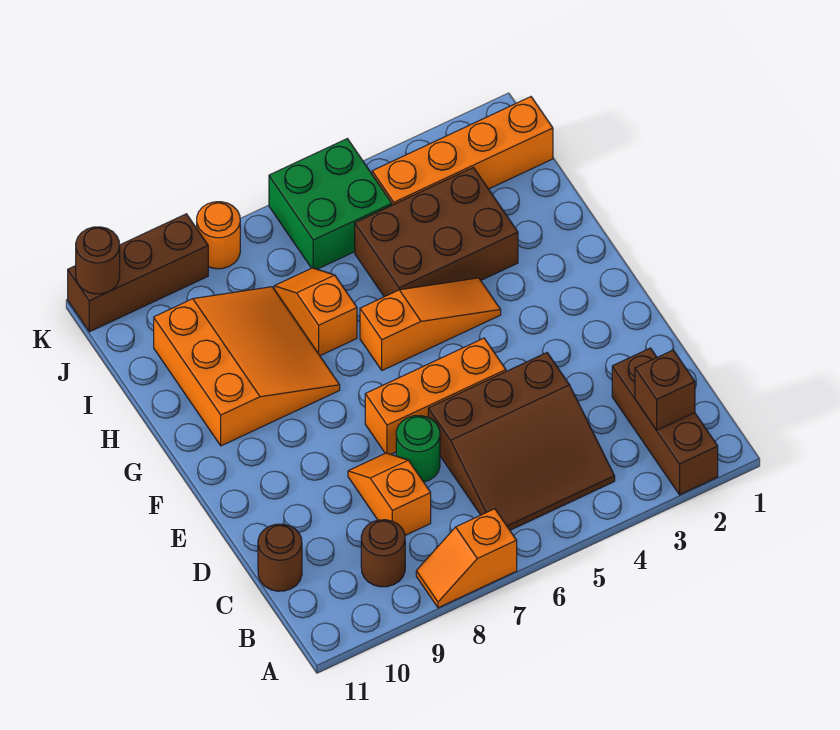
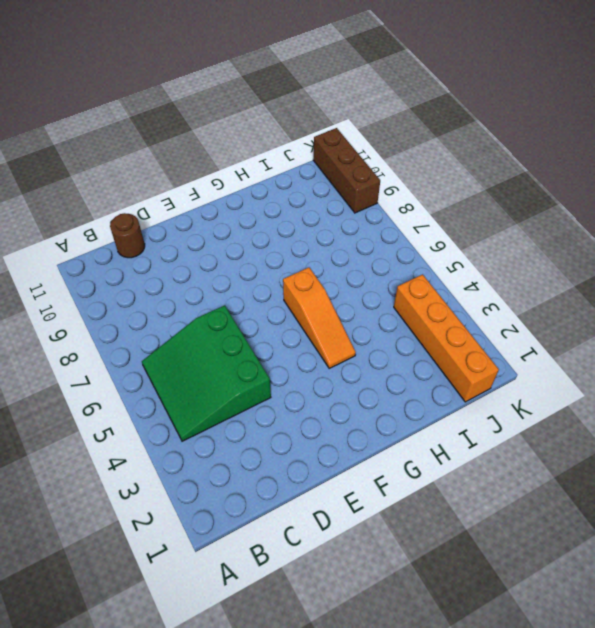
green 3x3 slope [142,305,271,441] -> brown 3x3 slope [428,353,615,530]
none -> brown 1x3 brick [612,348,718,495]
none -> orange 1x2 slope [416,509,517,608]
none -> brown 1x1 round brick [361,520,405,587]

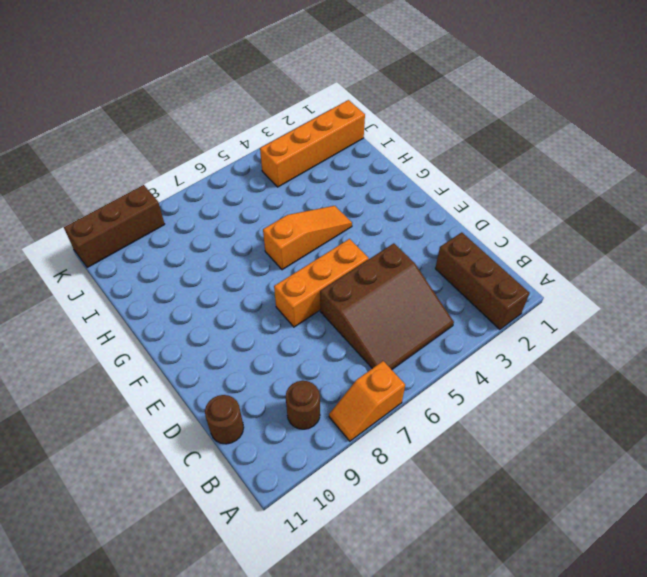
none -> orange 1x2 slope [348,453,431,535]
none -> green 1x1 round brick [396,416,440,482]
none -> orange 3x3 slope [154,287,340,446]

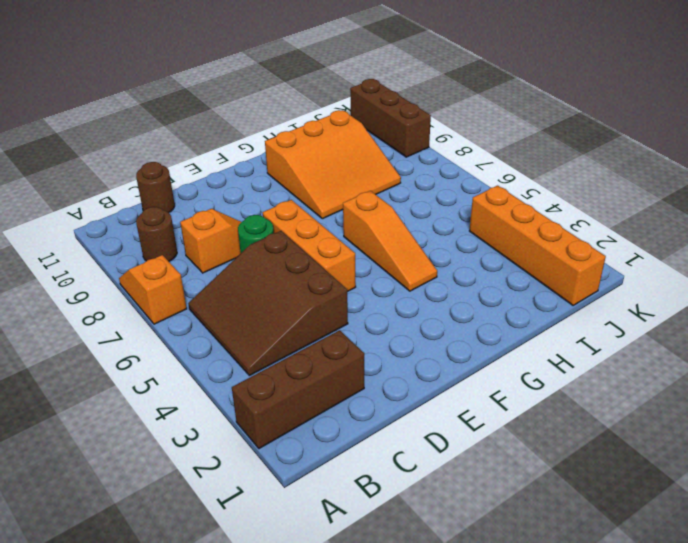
none -> brown 2x3 brick [355,167,518,297]
none -> orange 1x2 slope [274,268,357,356]
none -> green 2x2 brick [269,139,392,269]

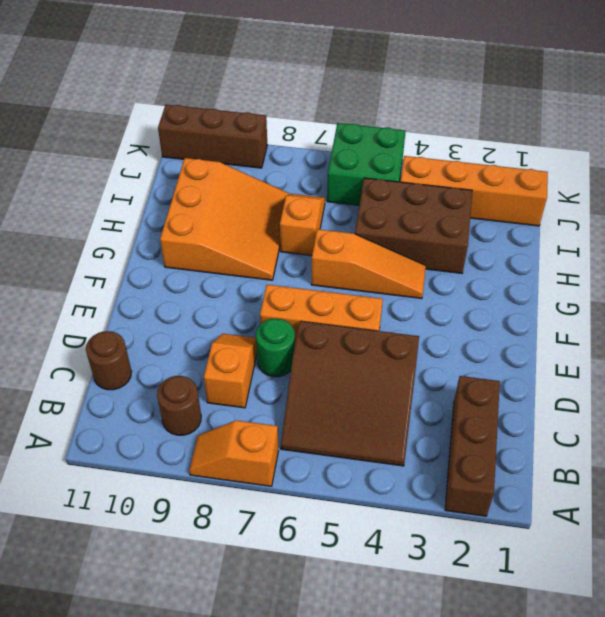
none -> orange 1x1 round brick [197,202,240,269]
none -> brown 1x1 brick [635,350,695,430]
none -> brown 1x1 round brick [76,227,120,294]

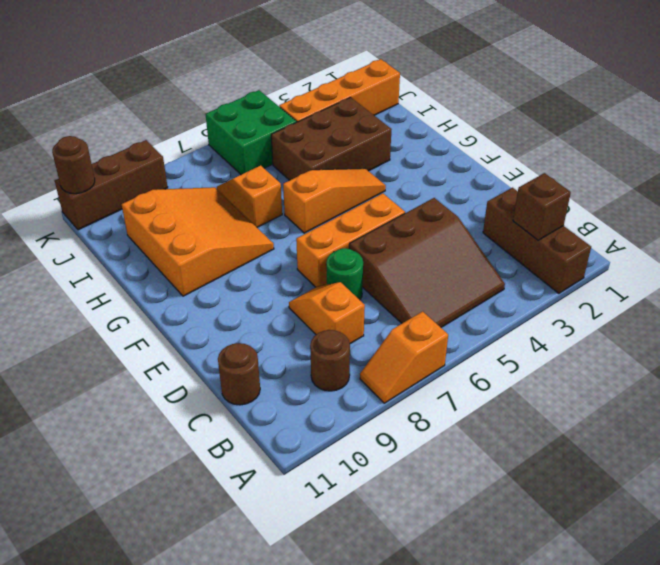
none -> orange 1x1 round brick [197,202,240,269]

